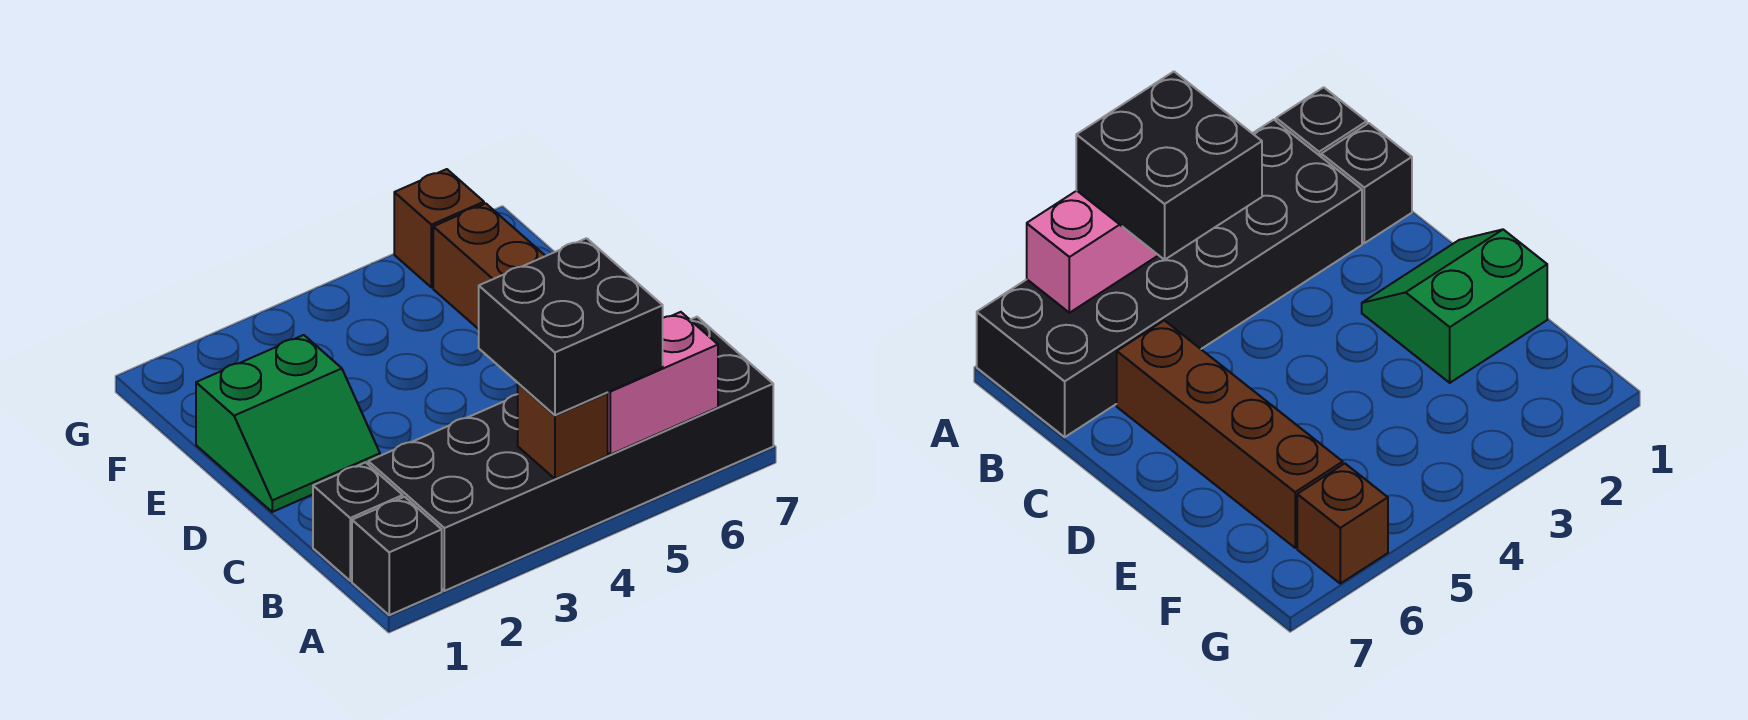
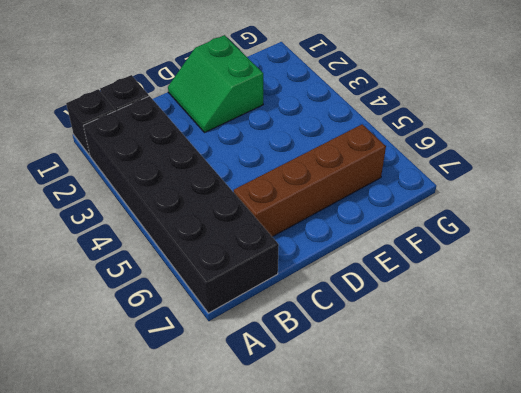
none -> brown 1x1 brick [394,169,484,288]
none -> brown 1x1 brick [518,383,608,479]

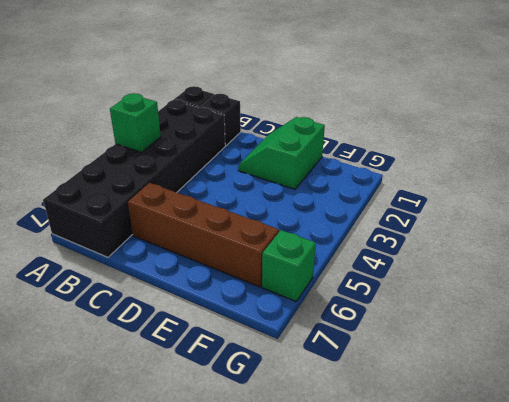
green 1x1 brick [110,93,161,152] -> brown 1x1 brick [518,383,608,479]
green 1x1 brick [262,230,316,302] -> brown 1x1 brick [394,169,484,288]
none -> pink 1x2 brick [607,312,718,455]
none -> black 2x2 brick [479,238,663,415]

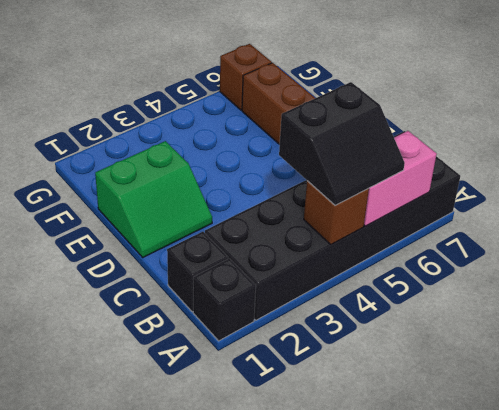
black 2x2 slope [279,82,405,206] -> black 2x2 brick [479,238,663,415]

